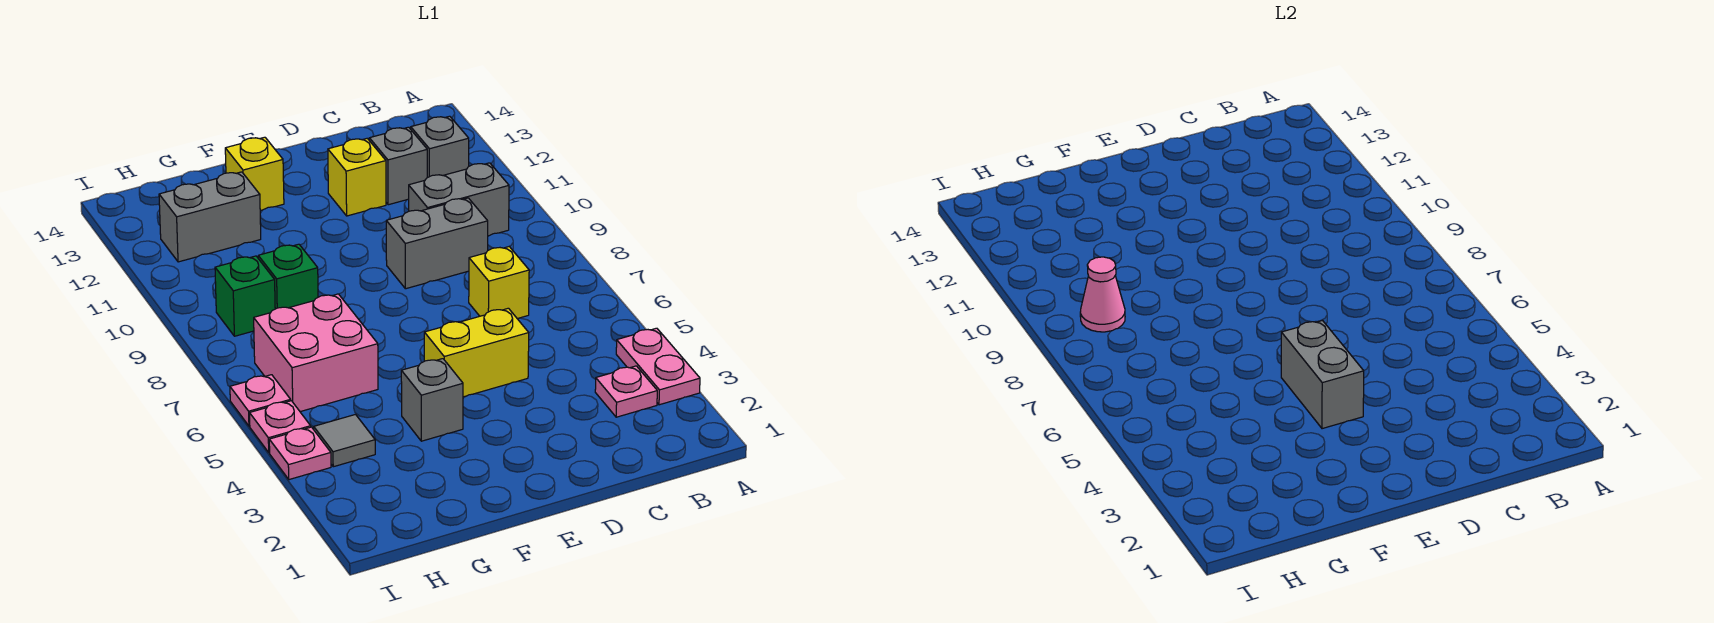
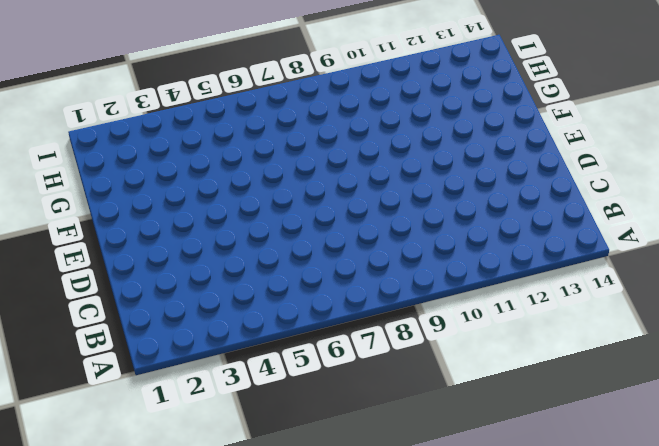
none -> pink 1x2 plate [616,328,700,405]
none -> pink 1x1 plate [595,366,657,417]
none -> grey 1x2 brick [409,163,509,236]

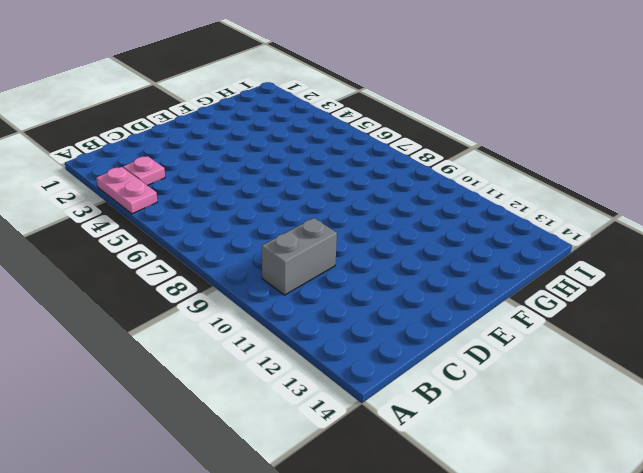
none -> grey 1x1 brick [411,116,469,178]
none -> yellow 1x1 brick [469,247,529,319]
none -> grey 1x2 brick [386,198,488,289]

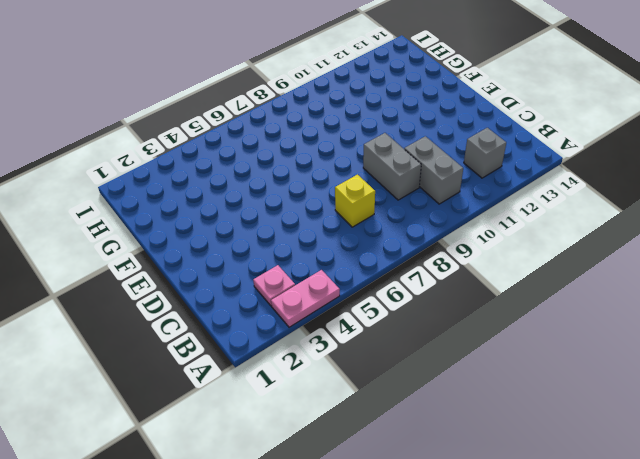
none -> grey 1x1 brick [369,127,427,205]
none -> yellow 1x2 brick [424,308,529,397]
none -> yellow 1x1 brick [328,138,386,216]

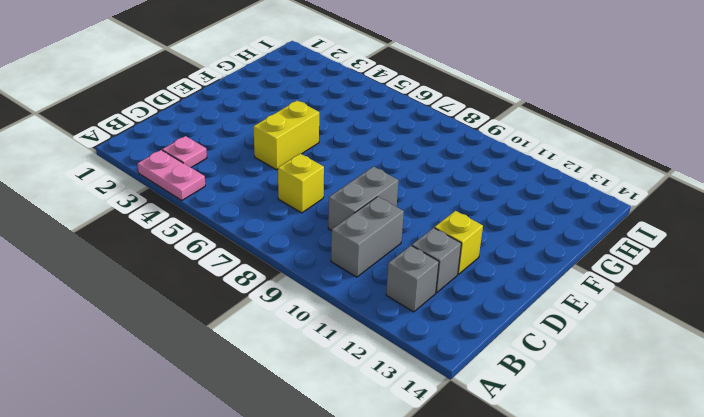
none -> grey 1x1 brick [401,359,463,441]
none -> yellow 1x1 brick [225,137,284,211]
none -> pink 2x2 brick [254,294,378,412]

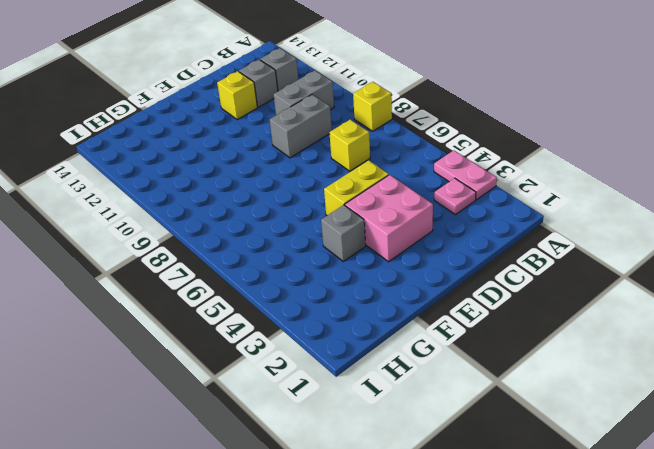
yellow 1x1 brick [353,82,392,131] -> yellow 1x1 brick moved to [225,137,284,211]
pink 2x2 brick [345,175,433,262] -> pink 2x2 brick moved to [254,294,378,412]
none -> green 1x1 brick [258,244,318,309]
none -> grey 1x2 brick [159,172,261,262]
none -> grey 1x1 tile [314,415,375,467]

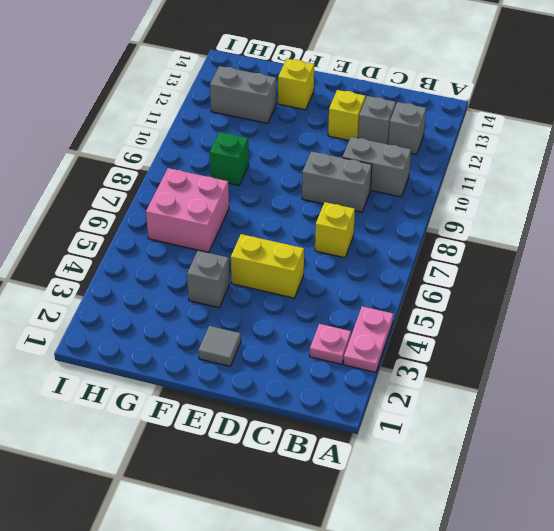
grey 1x1 tile [198,326,241,366] -> grey 1x1 tile moved to [314,415,375,467]
none -> green 1x1 brick [215,256,275,336]
none -> pink 1x1 plate [269,427,331,480]
none -> pink 1x1 plate [250,401,311,453]

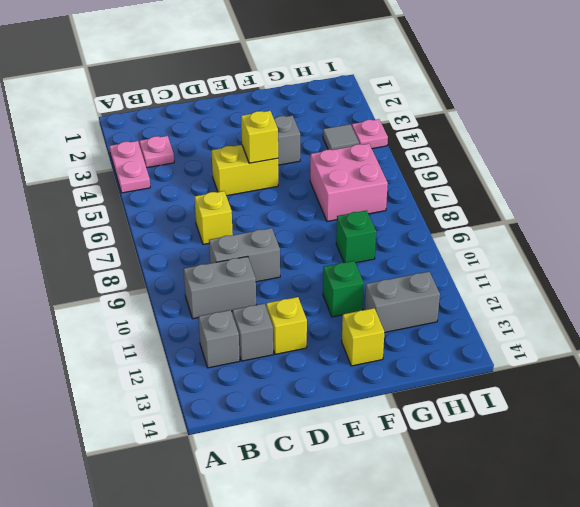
yellow 1x1 brick [241,111,278,163] -> grey 1x2 brick [1281,321,1364,429]
green 1x1 brick [323,261,364,317] -> green 1x1 brick moved to [215,256,275,336]
none -> pink 1x1 plate [250,401,311,453]
none -> pink 1x1 plate [230,375,291,426]
none -> pink 1x1 cone [1080,257,1125,332]

